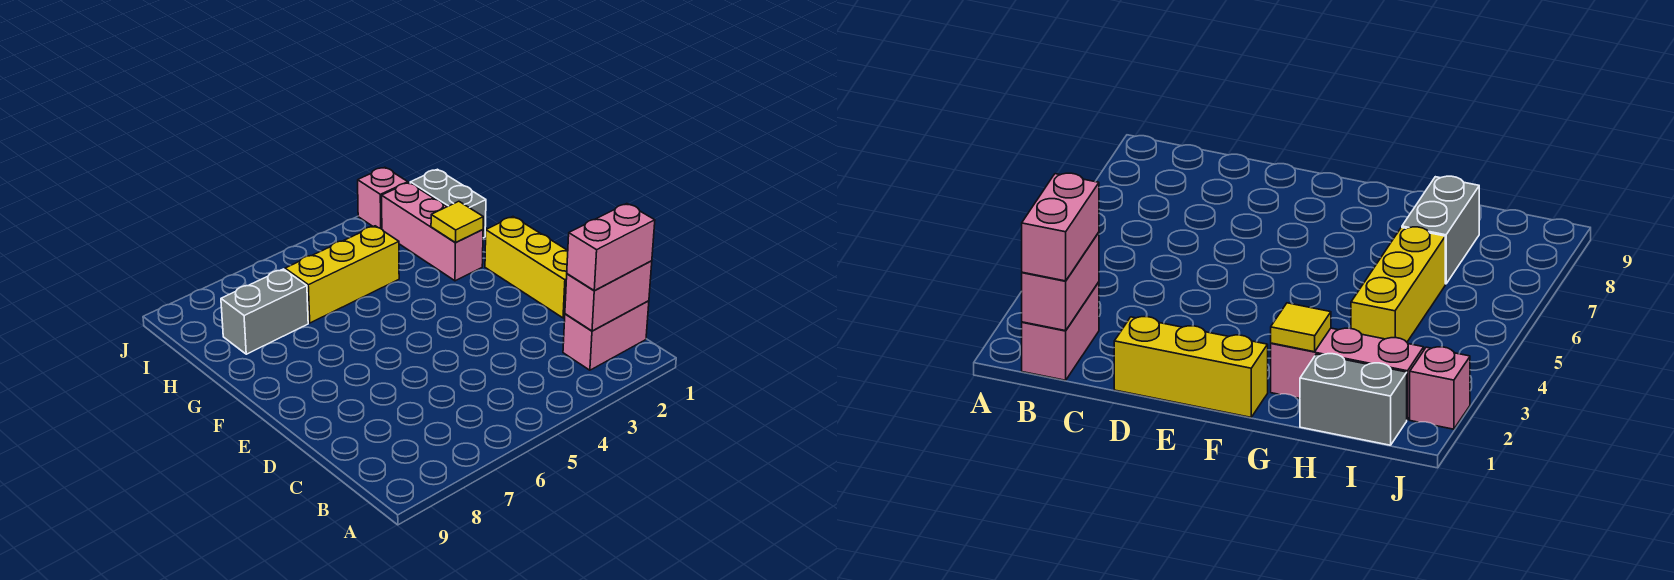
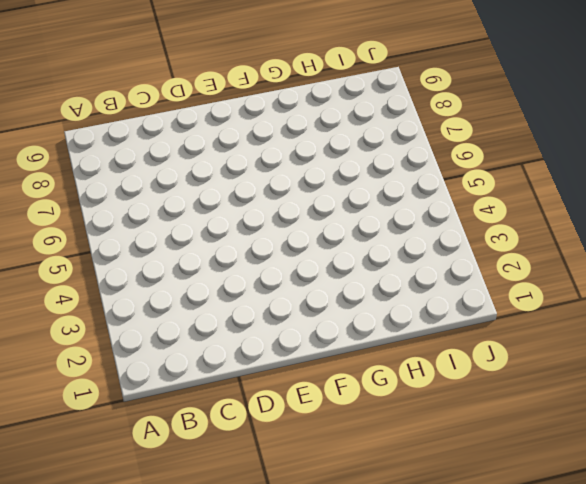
none -> pink 1x2 brick [563,301,649,370]
none -> yellow 1x3 brick [485,217,568,318]

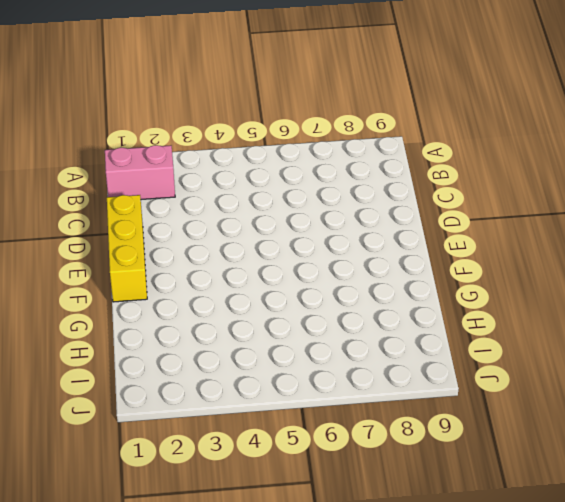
none -> pink 1x3 brick [382,183,483,281]
none -> grey 1x2 brick [410,169,486,238]

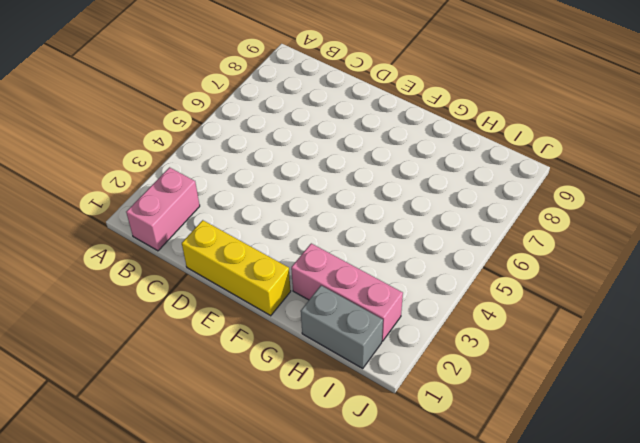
none -> yellow 1x3 brick [285,226,399,323]
none -> grey 1x2 brick [221,269,308,354]

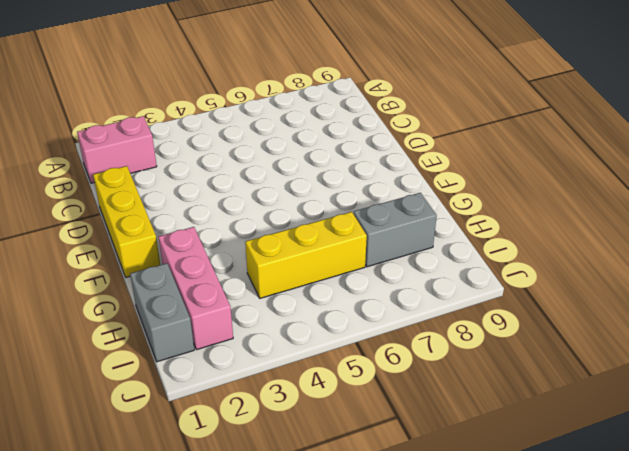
none -> pink 1x1 brick [358,167,408,229]
none -> pink 1x2 brick [565,261,652,331]

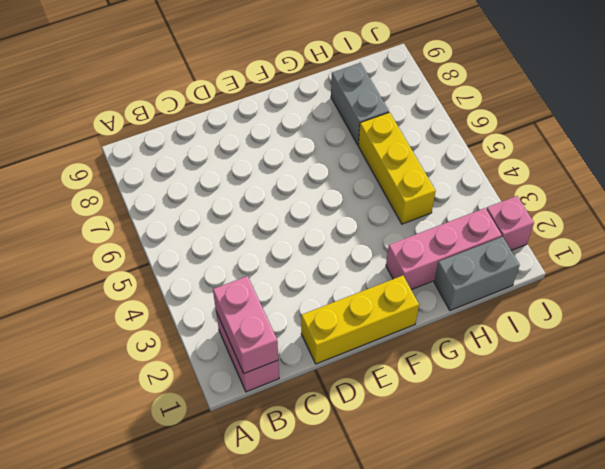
none -> yellow 1x1 tile [431,201,483,242]
none -> pink 1x2 brick [567,204,655,291]

